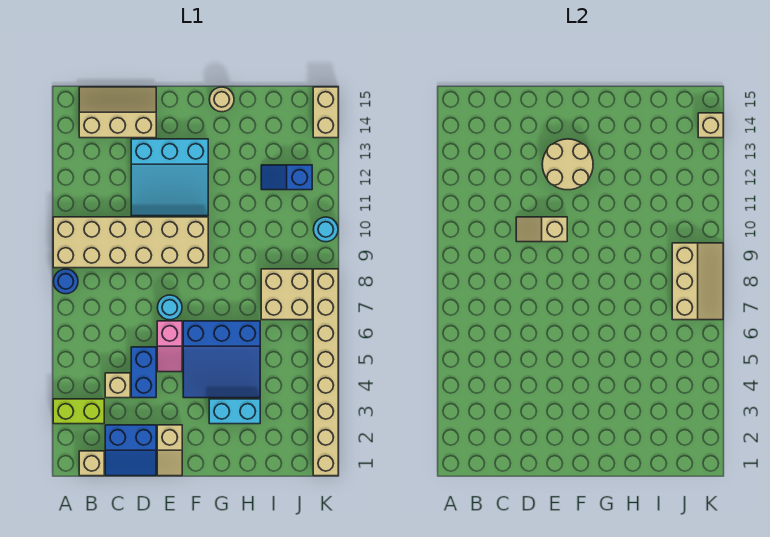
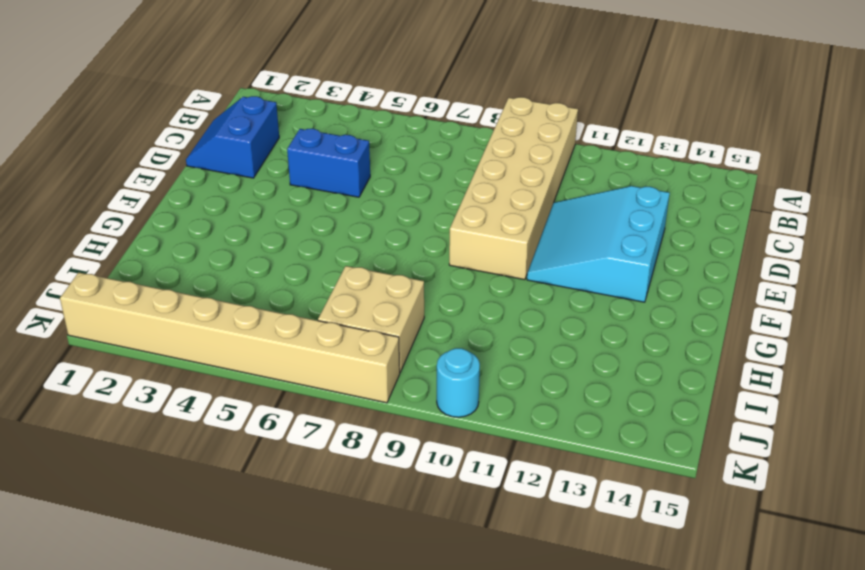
none -> lime 1x2 brick [53,399,104,424]
none -> blue 1x1 round brick [53,269,78,294]
none -> tan 1x1 brick [79,451,104,476]

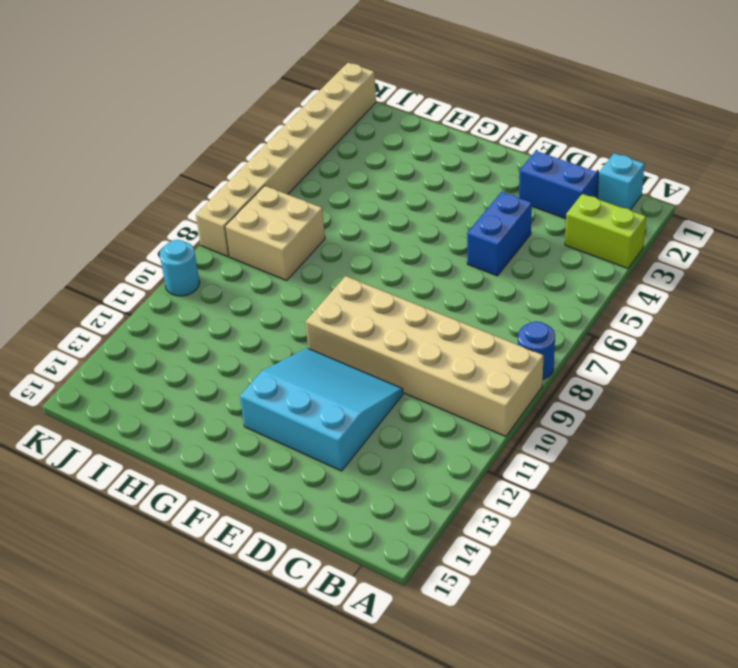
cyan 1x1 brick [597,153,644,210] -> tan 1x1 brick [79,451,104,476]
none -> tan 2x3 slope [79,87,156,138]
none -> tan 1x1 brick [105,373,130,398]
none -> tan 1x2 slope [157,425,182,476]

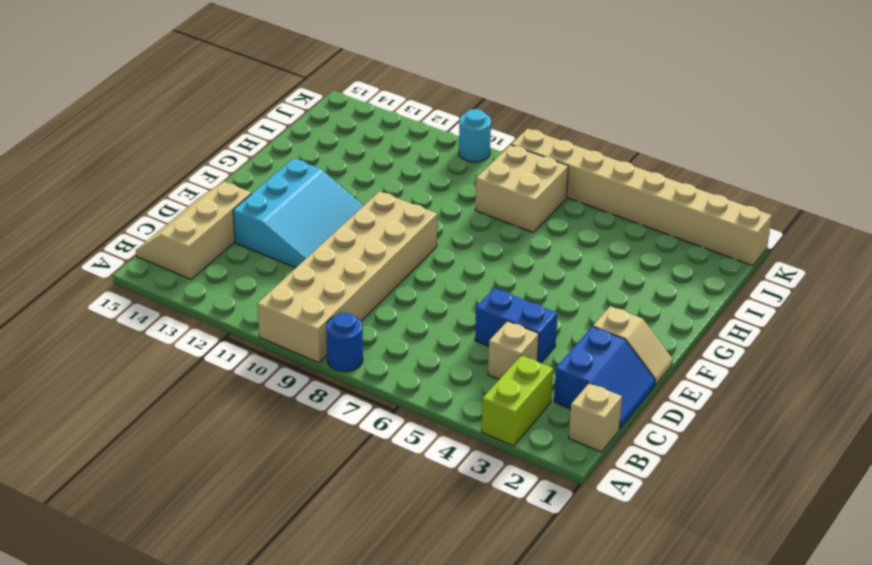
none -> pink 1x2 slope [157,321,182,372]
none -> cyan 1x1 round brick [157,295,182,320]
none -> blue 3x3 slope [183,321,260,398]

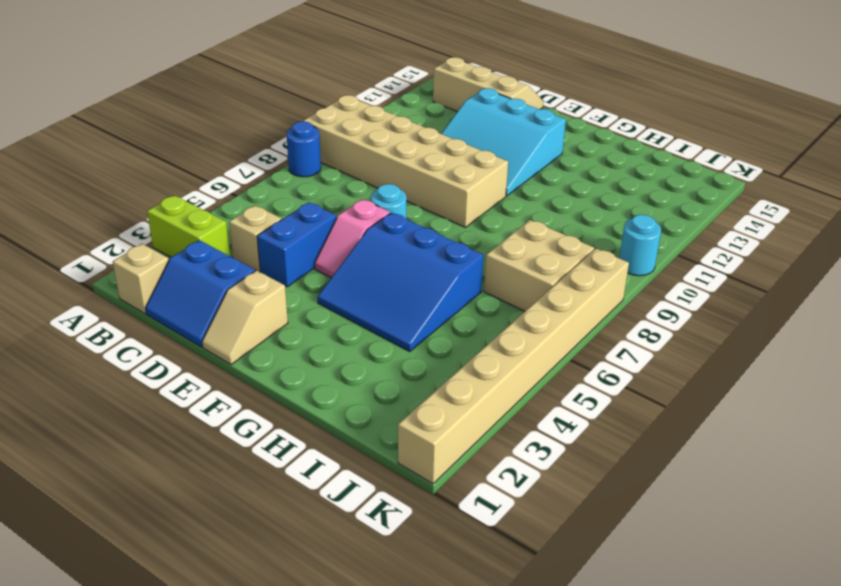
none -> cyan 1x2 brick [209,399,260,424]
none -> tan 1x1 round brick [209,87,234,112]
none -> blue 1x2 slope [261,165,312,190]

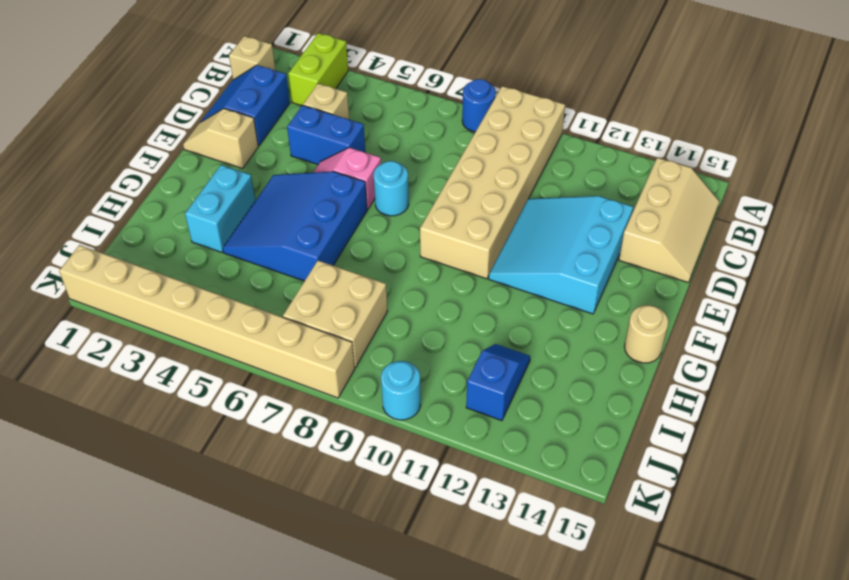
none -> tan 1x2 brick [313,87,338,138]
none -> tan 1x2 slope [516,217,567,242]
none -> tan 2x2 round brick [542,139,593,190]

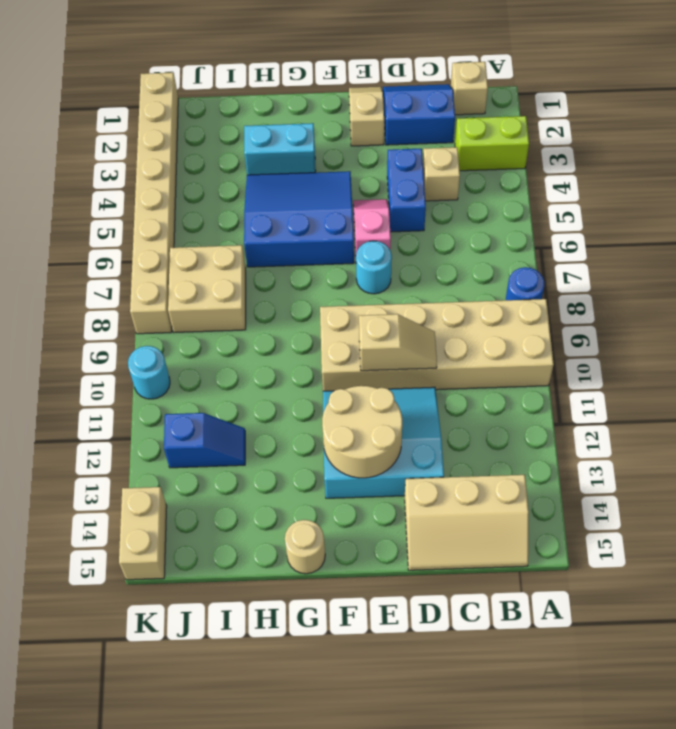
none -> tan 2x3 slope [672,243,723,320]
none -> tan 1x1 brick [698,113,723,138]

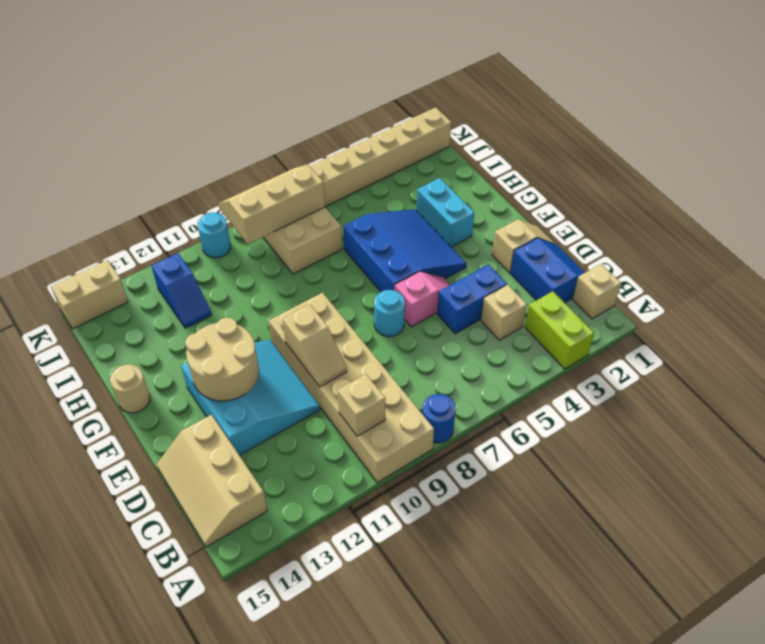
tan 1x1 brick [338,374,385,436] -> tan 1x1 brick moved to [698,113,723,138]

